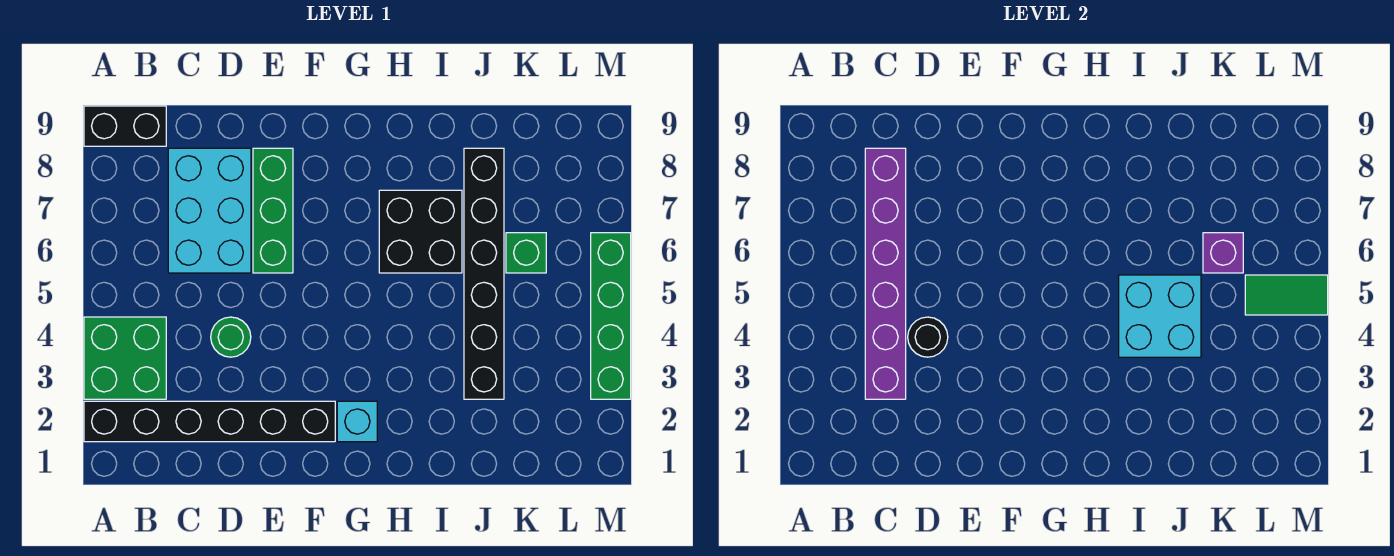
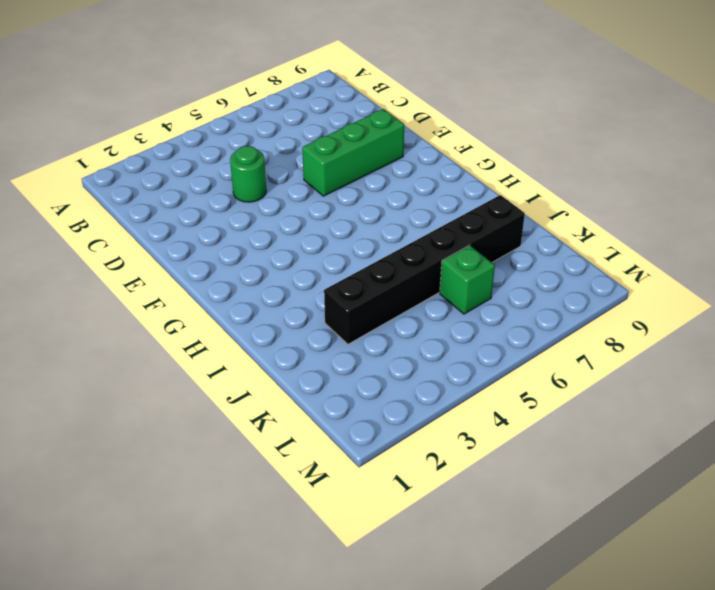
none -> black 1x6 brick [84,401,335,442]
none -> green 2x2 brick [84,317,166,399]
none -> black 1x2 brick [84,106,166,146]

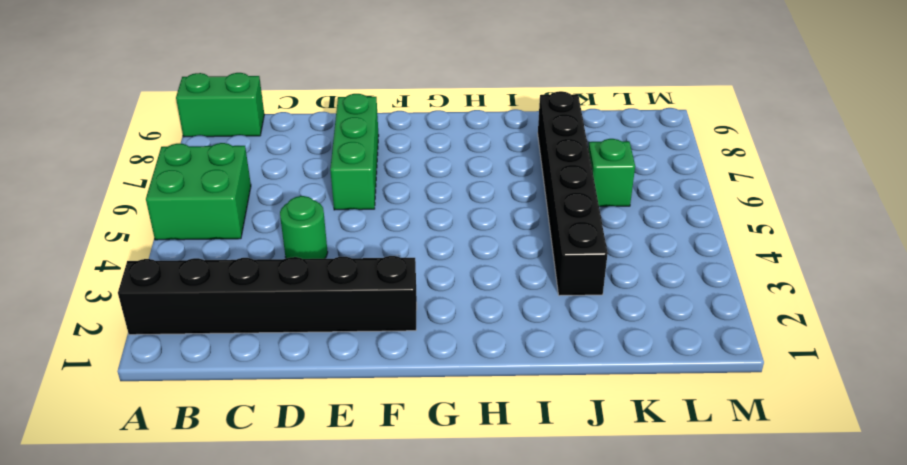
green 2x2 brick [146,143,251,240] -> green 2x2 brick moved to [84,317,166,399]
green 1x2 brick [176,73,264,137] -> black 1x2 brick [84,106,166,146]
none -> cyan 2x3 brick [168,148,251,273]
none -> cyan 1x1 brick [337,401,377,442]
none -> black 2x2 brick [379,190,462,273]

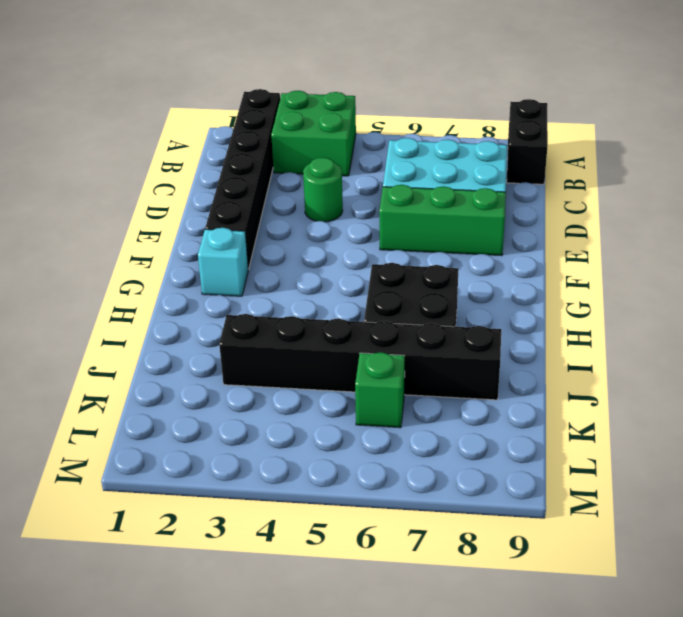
none -> green 1x4 brick [591,233,631,399]
none -> purple 1x6 brick [865,148,906,399]
none -> black 1x1 round brick [908,317,948,357]

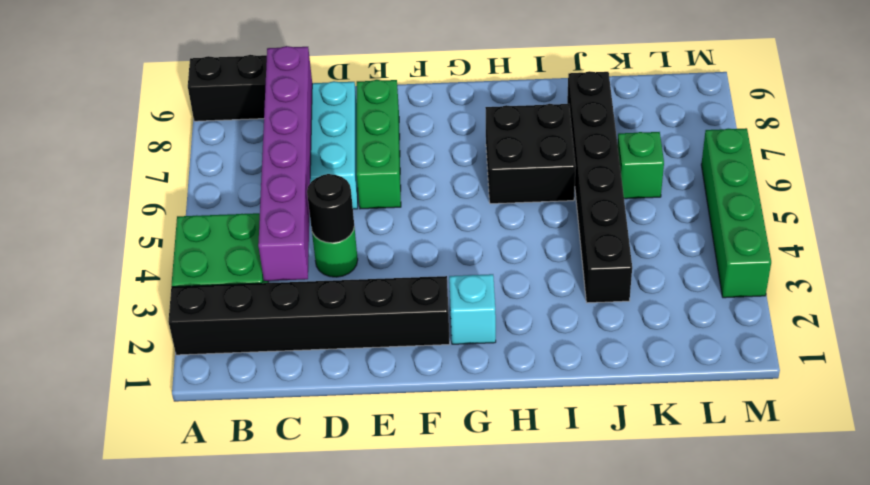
none -> cyan 2x2 brick [1119,275,1201,357]
none -> purple 1x1 brick [1203,233,1243,273]
none -> green 1x2 tile [1245,275,1328,315]

